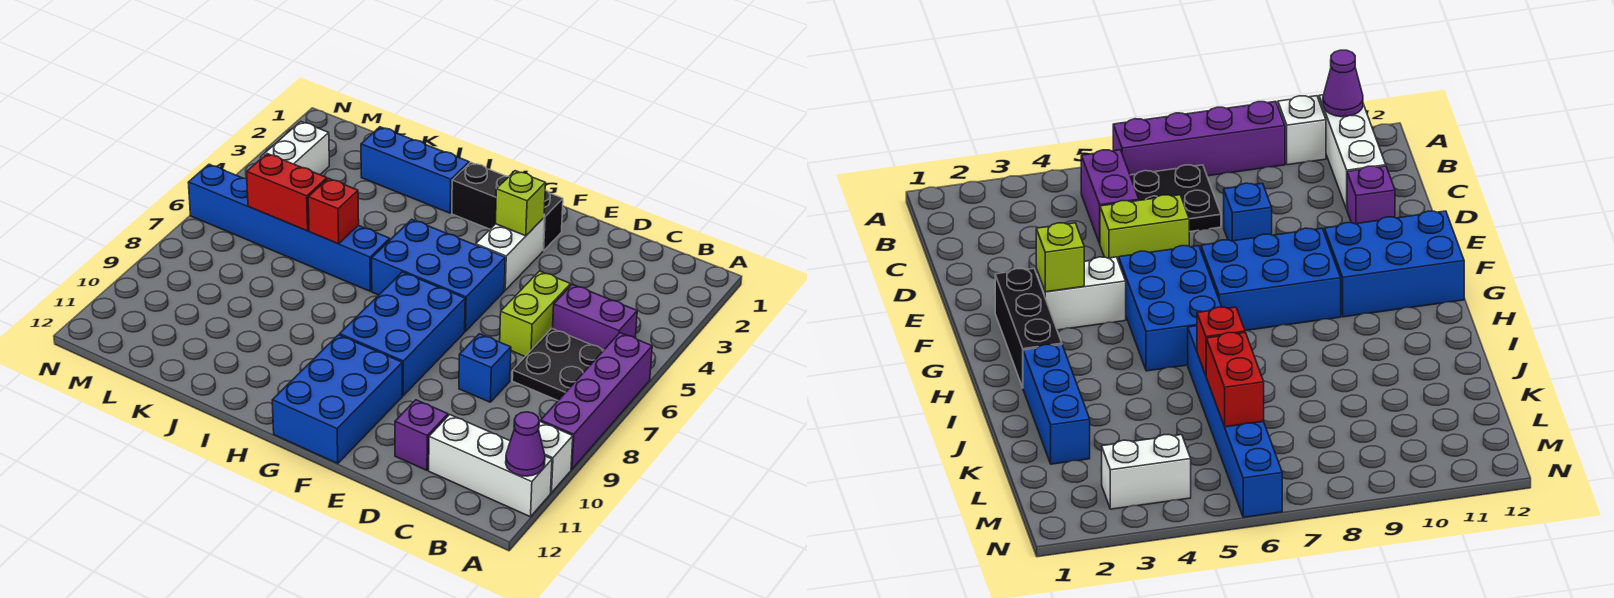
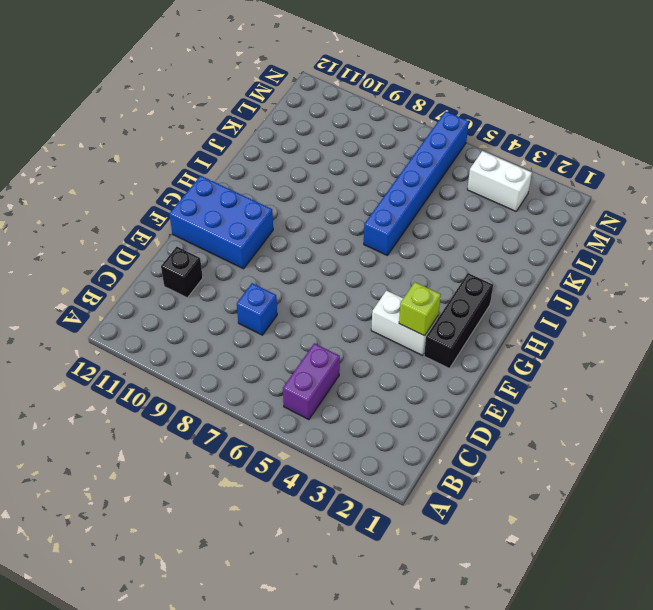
black 1x1 brick [161,247,203,298] -> purple 1x1 brick [395,400,448,470]
none -> purple 1x4 brick [541,333,652,469]
none -> white 1x1 brick [538,421,573,493]
none -> white 1x3 brick [429,415,552,517]

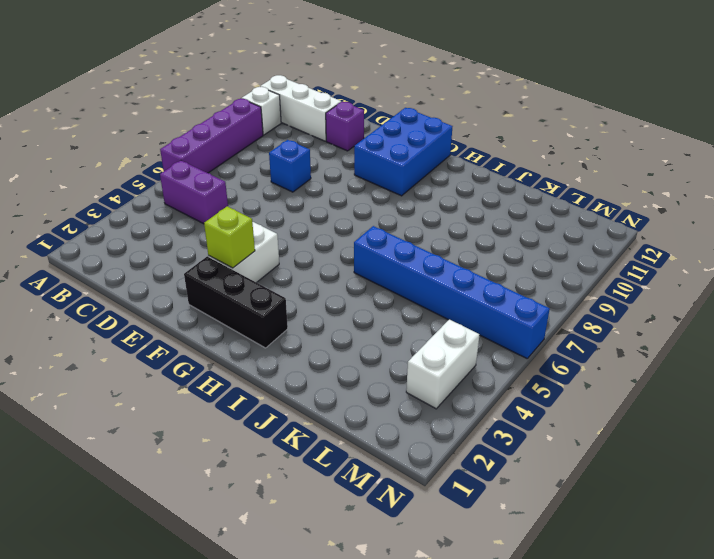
none -> black 2x2 plate [512,329,604,400]
none -> lime 1x2 brick [500,271,571,356]
none -> blue 2x3 brick [372,219,505,331]

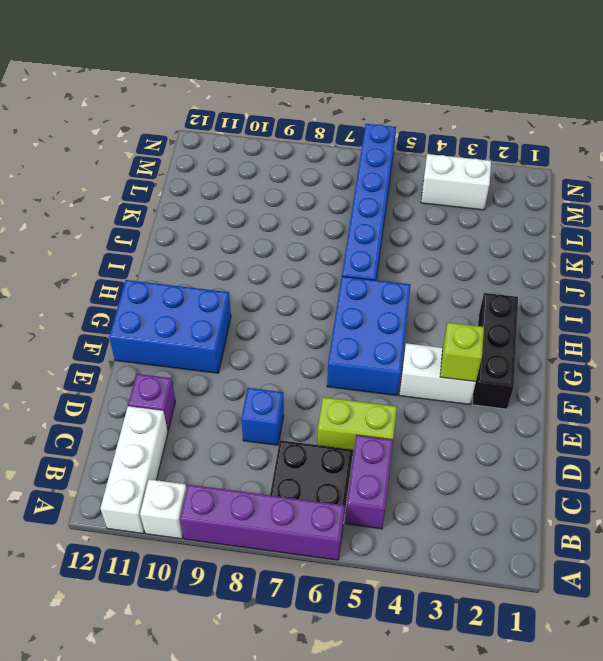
none -> blue 2x3 brick [340,272,465,396]
none -> blue 1x3 brick [361,127,469,213]
none -> purple 1x1 cone [506,412,545,476]

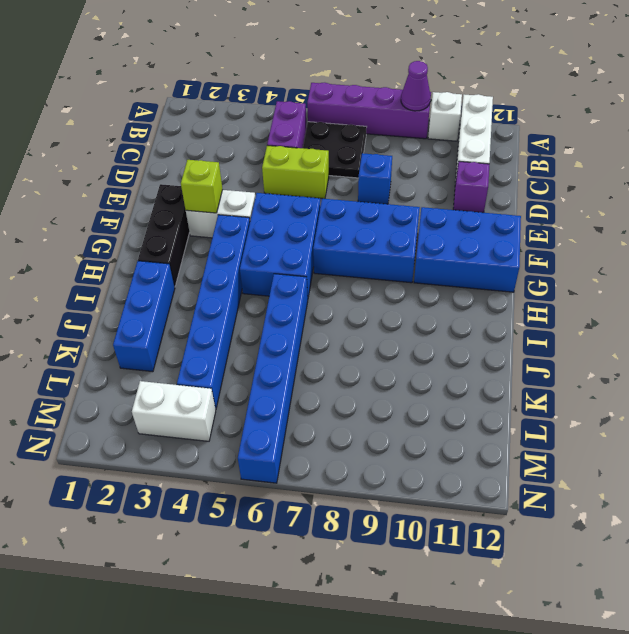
purple 1x1 cone [401,61,431,111] -> purple 1x1 cone moved to [506,412,545,476]
blue 1x6 brick [177,215,250,409] -> none
none -> red 1x1 brick [308,178,359,244]
none -> red 1x2 brick [247,154,327,231]

